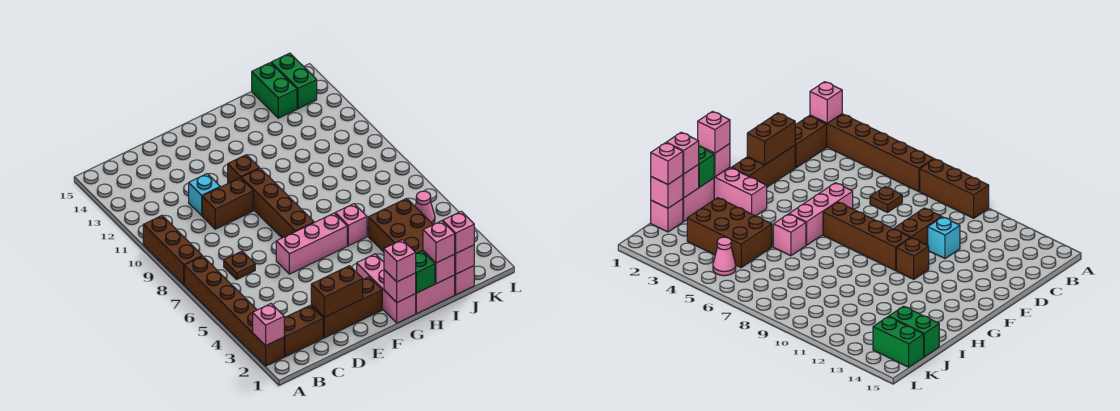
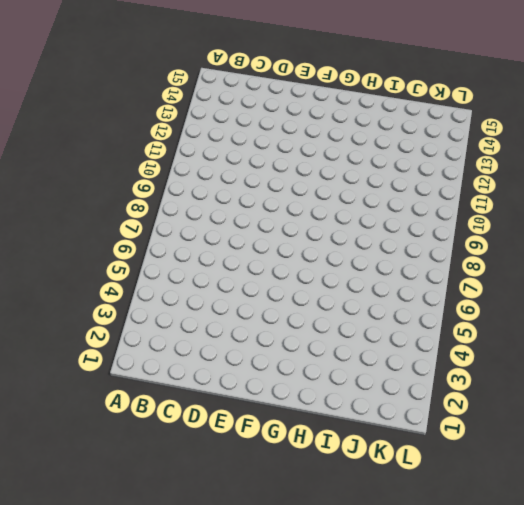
none -> brown 1x6 brick [184,256,284,366]
none -> brown 1x3 brick [143,216,202,285]
none -> brown 1x2 brick [284,305,323,357]

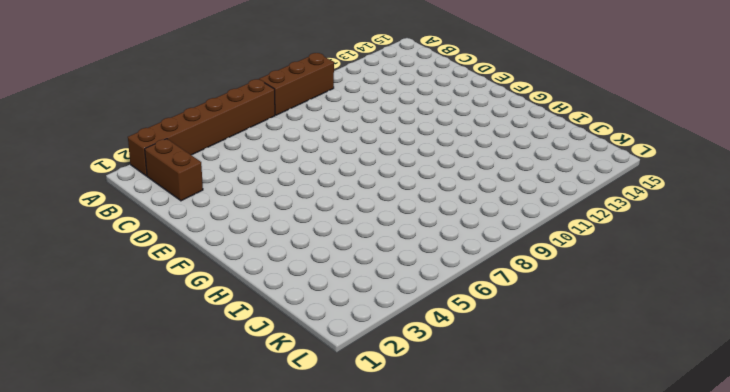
none -> brown 1x1 plate [224,251,255,279]
none -> brown 1x3 brick [311,277,382,338]
none -> brown 1x2 brick [202,178,253,229]

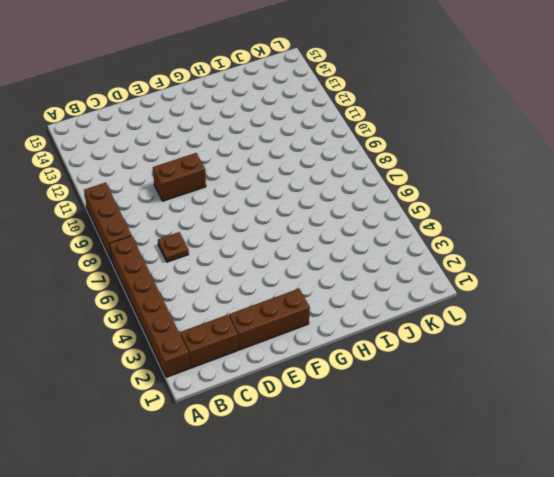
none -> cyan 1x1 brick [189,174,220,215]
none -> pink 1x3 brick [276,213,347,274]
none -> brown 1x4 brick [241,168,314,238]

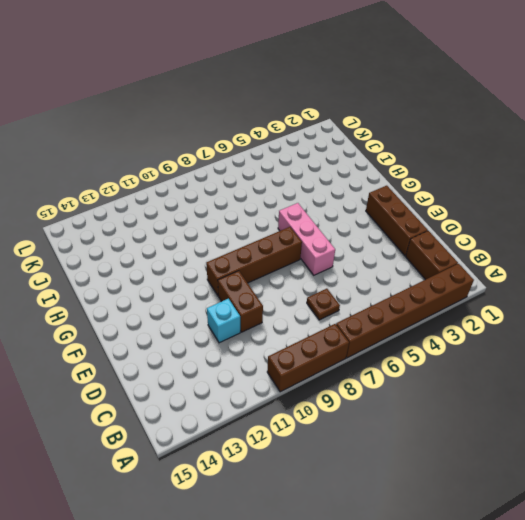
none -> brown 1x1 brick [228,155,259,183]
none -> pink 1x3 brick [357,254,416,323]
none -> pink 1x2 brick [416,275,455,314]

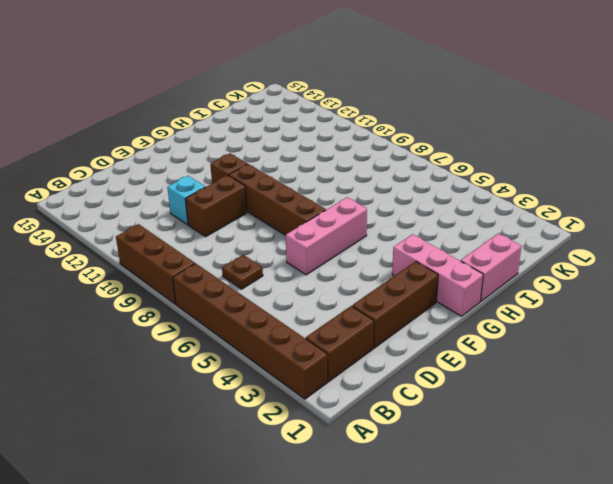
none -> pink 1x1 brick [335,204,367,246]
none -> brown 2x3 brick [368,198,433,254]
none -> pink 1x1 brick [455,266,474,295]

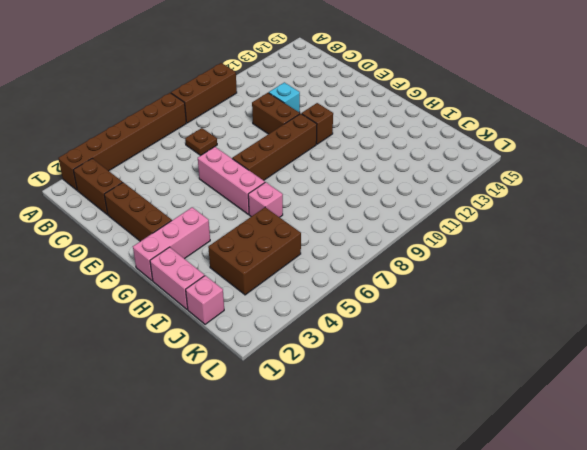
none -> green 1x2 brick [252,63,297,118]
none -> pink 1x1 cone [415,191,435,224]
none -> green 1x2 brick [271,53,317,109]

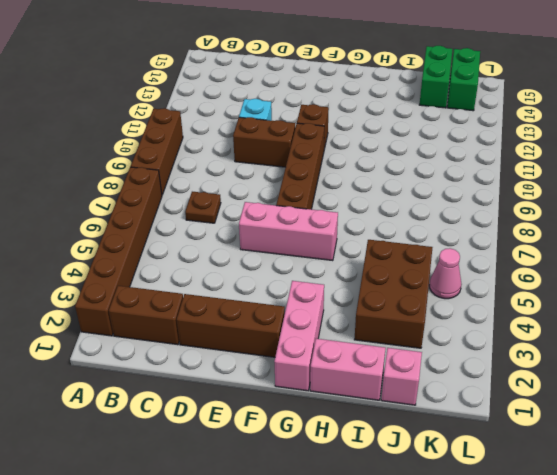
none -> pink 1x1 brick [335,204,367,246]
none -> pink 1x1 brick [253,304,284,346]
none -> brown 1x2 brick [311,266,363,317]

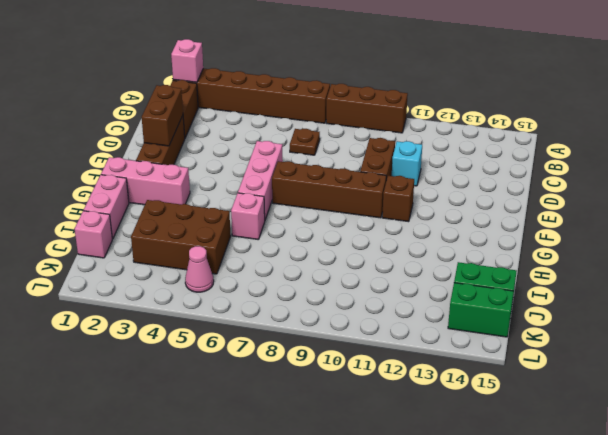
none -> pink 1x1 brick [384,270,416,302]
none -> green 1x1 brick [416,251,435,293]
none -> pink 1x1 brick [423,251,455,284]

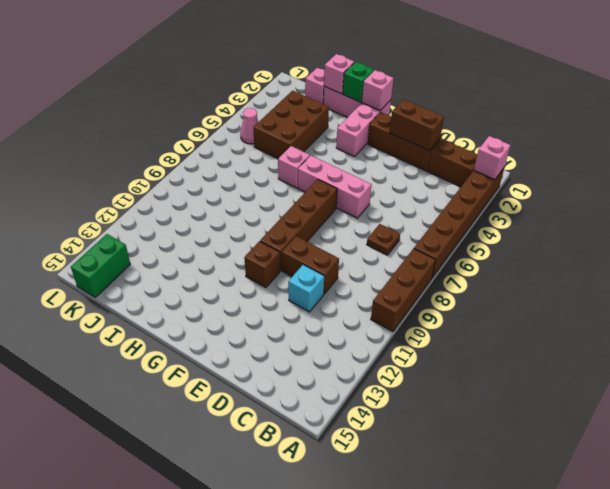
none -> green 1x2 brick [252,63,297,118]
none -> pink 1x1 brick [455,245,474,274]
none -> pink 1x1 brick [384,240,416,282]

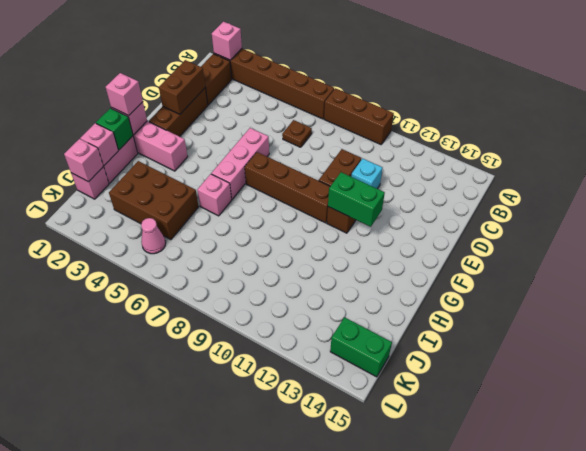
green 1x2 brick [328,172,385,227] -> green 1x2 brick moved to [252,63,297,118]
none -> pink 1x1 brick [423,221,455,263]
none -> pink 1x1 brick [443,211,474,253]

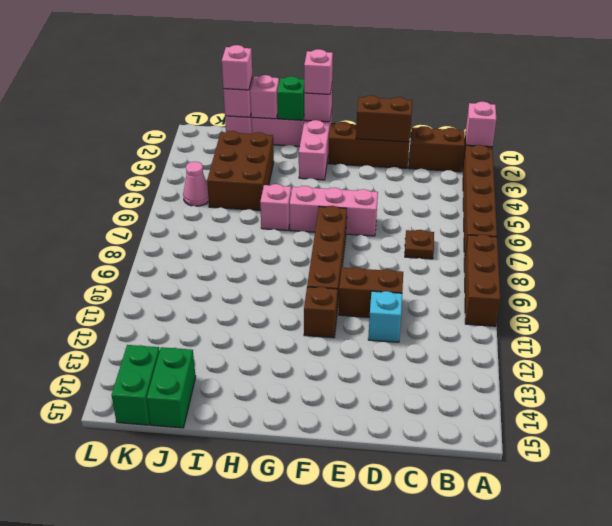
none -> pink 1x1 brick [423,221,455,263]

